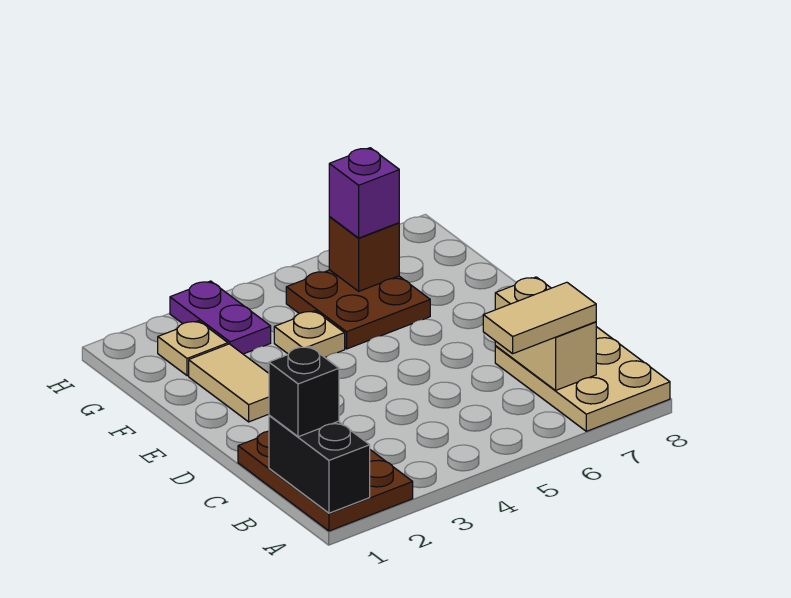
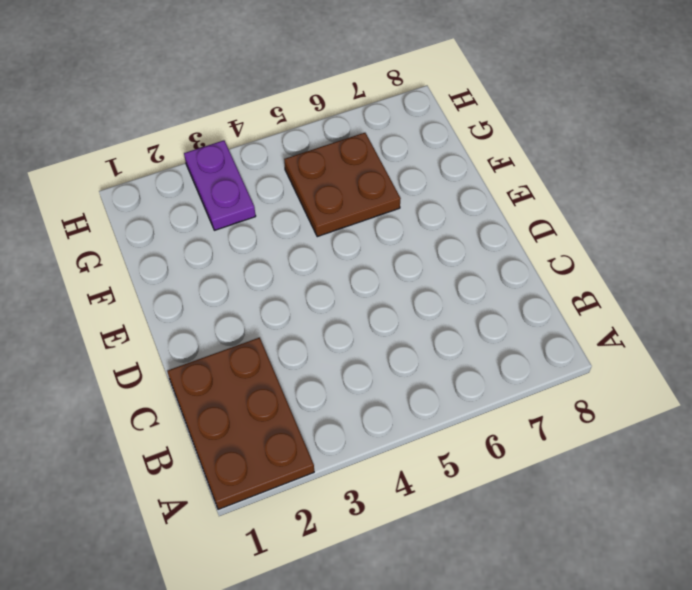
none -> tan 2x3 plate [495,327,670,431]
none -> tan 1x2 tile [189,344,269,422]
none -> tan 1x1 plate [274,311,345,357]

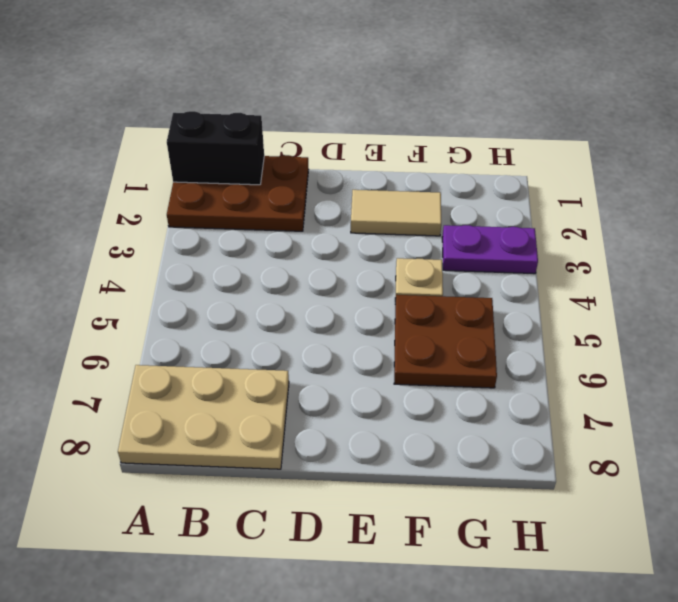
none -> tan 1x1 plate [158,321,228,376]
none -> tan 1x2 brick [495,277,596,390]
none -> brown 1x1 brick [329,217,399,291]

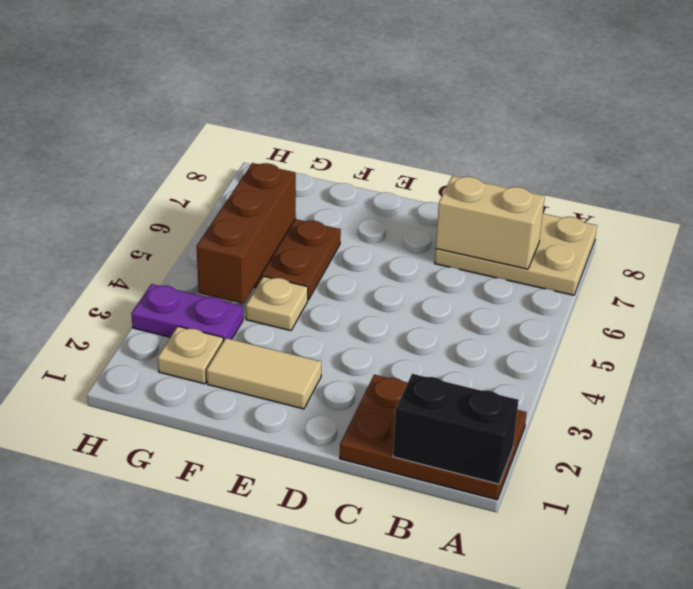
brown 1x3 brick [196,163,296,304] -> brown 1x1 brick [329,217,399,291]
none -> black 1x1 brick [269,346,339,437]
none -> tan 1x2 tile [483,282,596,354]
none -> purple 1x1 brick [329,148,399,238]

